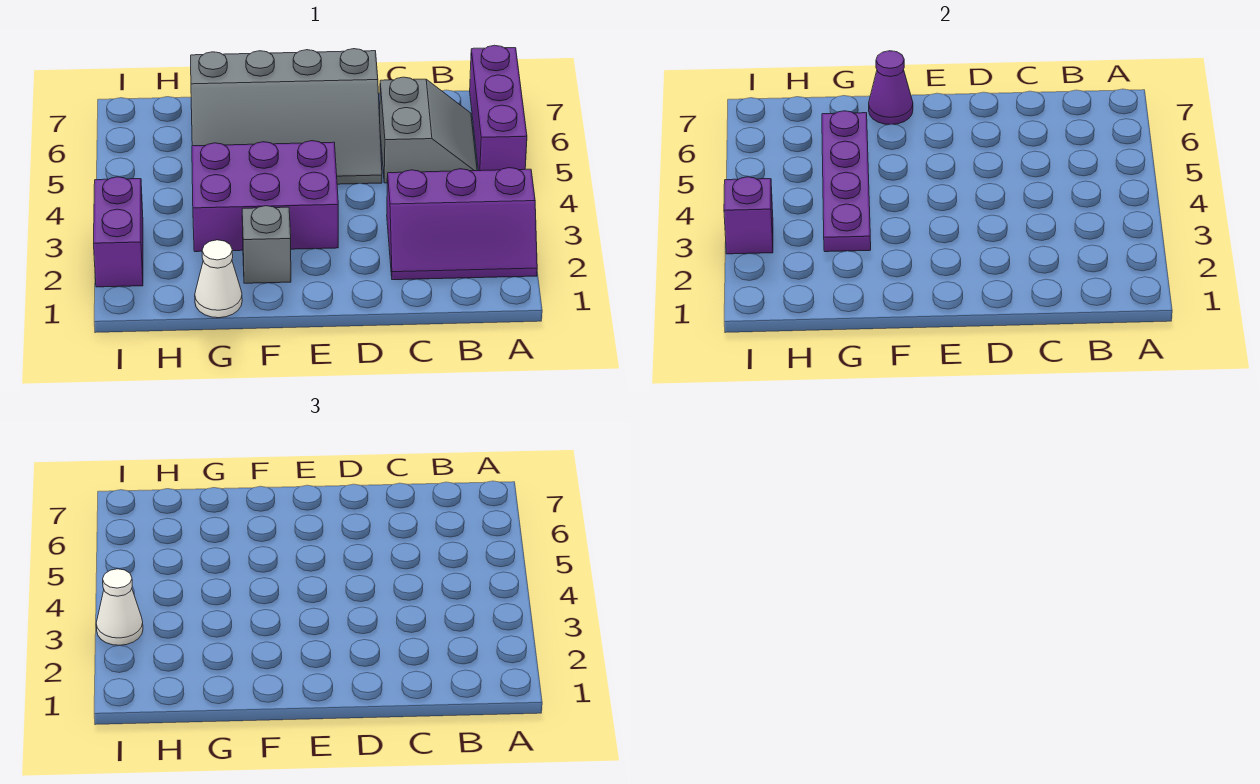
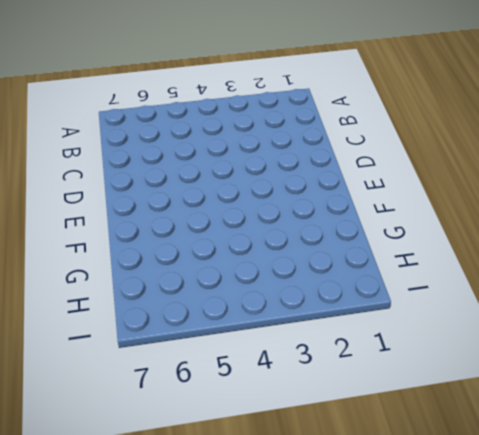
none -> purple 2x3 slope [387,168,537,280]
none -> purple 1x3 brick [470,45,527,171]
none -> grey 2x2 slope [380,77,477,183]

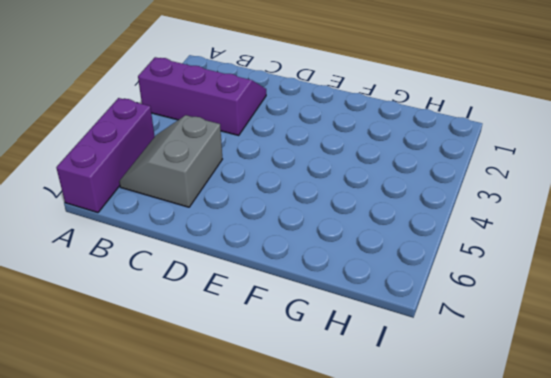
none -> grey 3x4 slope [191,49,382,184]
none -> purple 2x3 brick [192,141,338,252]
none -> grey 1x1 brick [242,206,291,283]

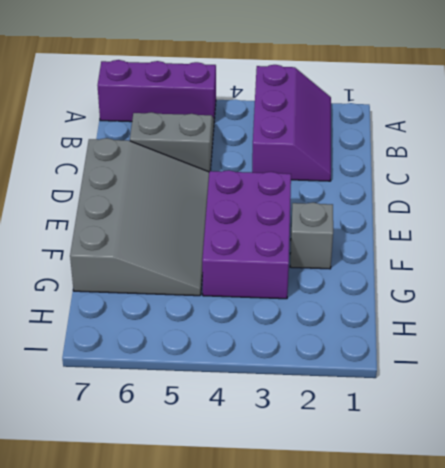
none -> white 1x1 cone [195,240,242,318]
none -> purple 1x2 brick [94,177,143,287]
none -> purple 1x1 cone [869,51,913,125]

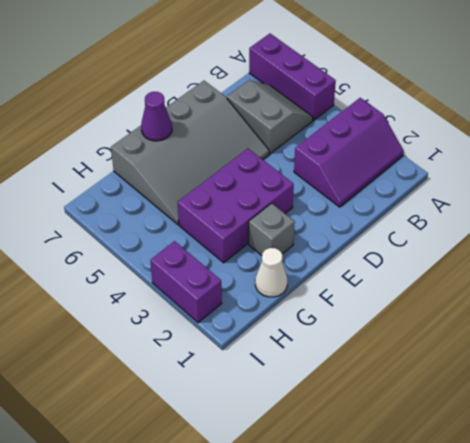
none -> purple 1x4 plate [822,111,871,252]
none -> purple 1x1 brick [724,177,773,254]
none -> white 1x1 cone [96,569,143,645]

